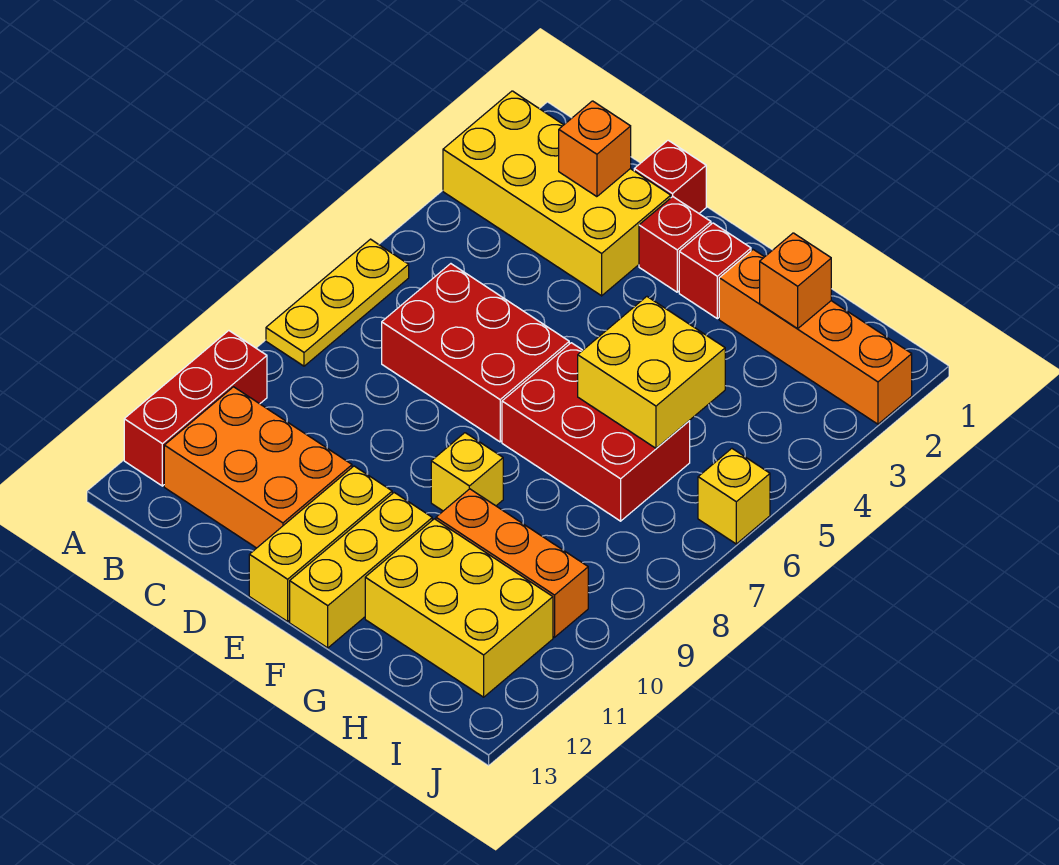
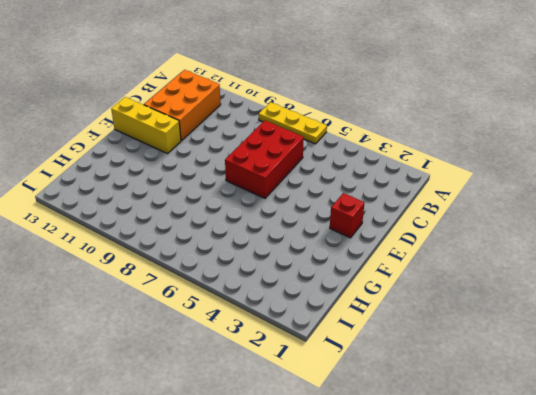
none -> yellow 2x4 brick [443,91,671,296]
none -> red 1x3 brick [124,331,267,486]
none -> red 1x1 brick [634,140,706,213]

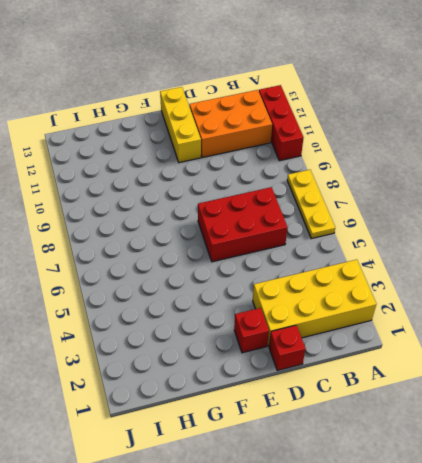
none -> red 1x1 brick [679,223,751,319]
none -> red 2x3 brick [502,343,690,521]
none -> yellow 1x1 brick [431,433,503,511]

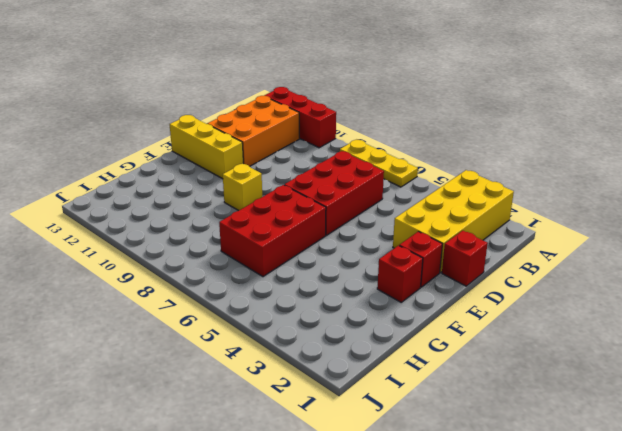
none -> yellow 1x3 brick [290,493,432,648]
none -> orange 1x4 brick [719,250,912,424]
none -> orange 1x3 brick [436,489,588,637]

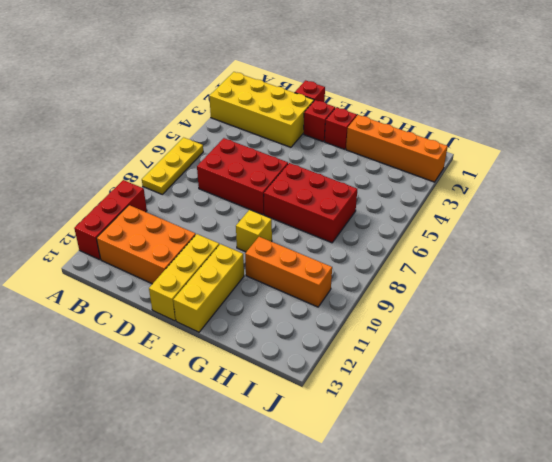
none -> yellow 2x3 brick [365,519,553,697]
none -> yellow 1x1 brick [698,449,770,544]
none -> orange 1x1 brick [559,101,631,197]

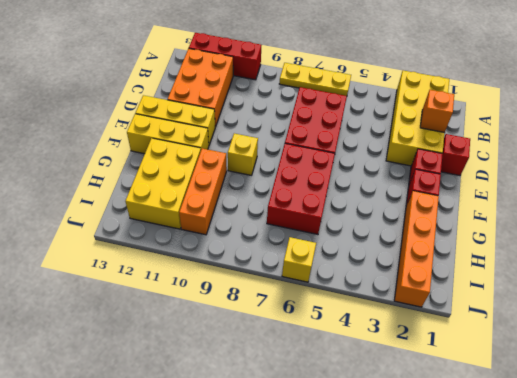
none -> yellow 2x2 brick [578,297,725,448]
none -> orange 1x1 brick [760,233,831,328]

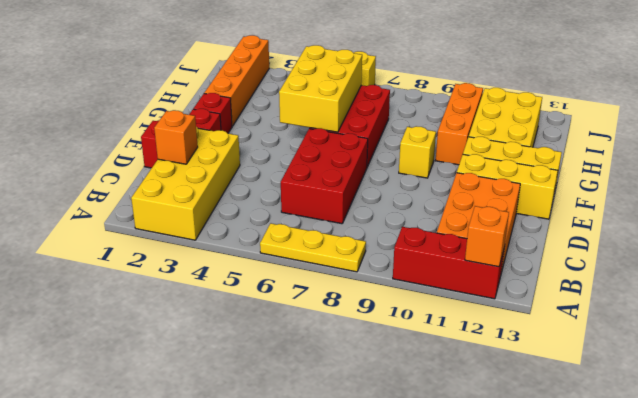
orange 1x1 brick [465,206,509,267] -> orange 1x1 brick moved to [760,233,831,328]
yellow 2x3 brick [279,45,362,132] -> yellow 2x2 brick [578,297,725,448]

